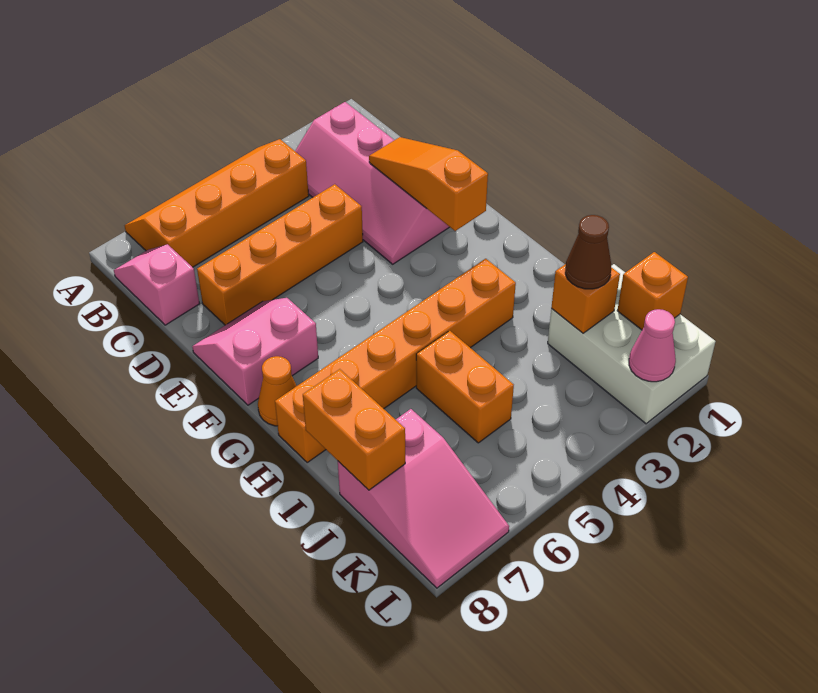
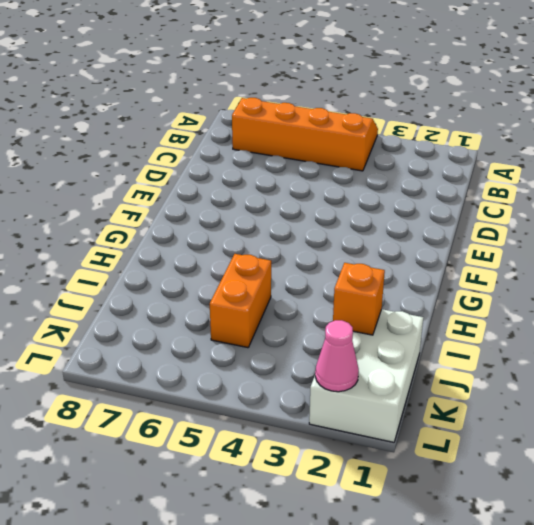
none -> pink 2x4 slope [295,102,449,264]
none -> pink 1x2 slope [114,244,200,325]
none -> orange 1x4 brick [197,184,363,325]

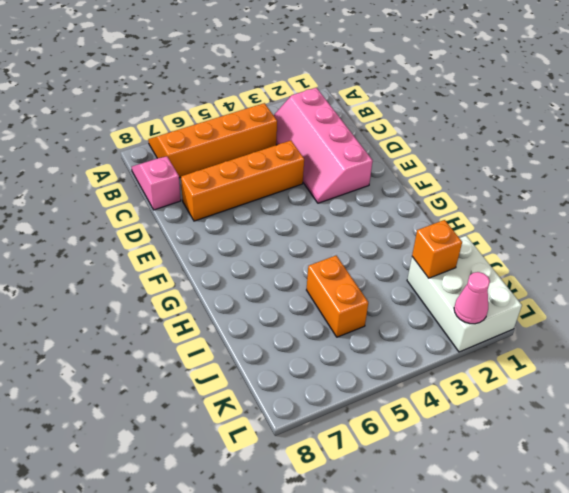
none -> pink 2x2 slope [192,298,318,405]
none -> orange 1x1 cone [258,356,296,426]
none -> orange 1x6 brick [275,259,516,462]

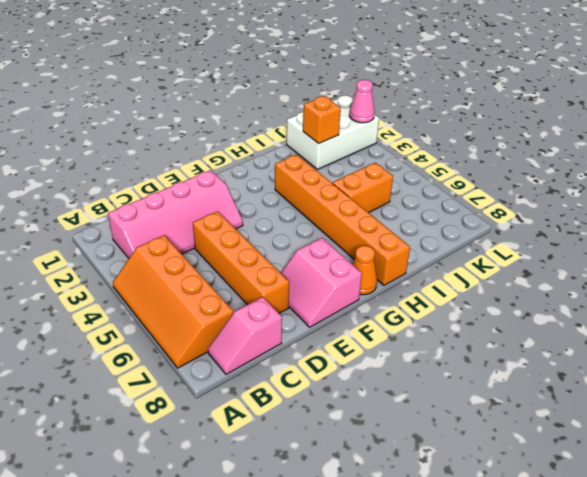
none -> pink 2x3 slope [338,409,509,588]
none -> orange 1x3 slope [369,137,488,231]
none -> orange 1x2 brick [303,369,405,490]

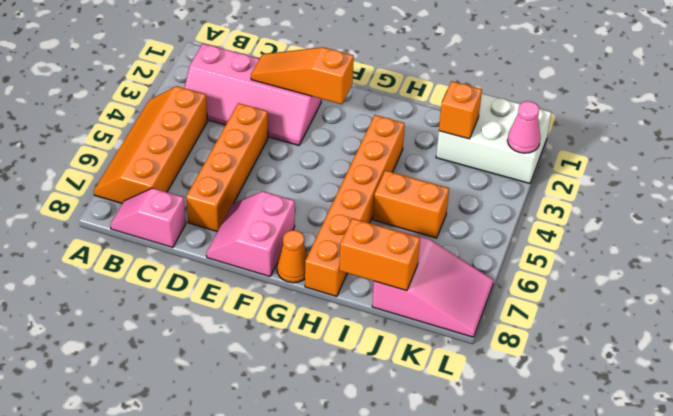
none -> orange 1x1 brick [617,252,688,330]
none -> brown 1x1 cone [565,215,611,289]

